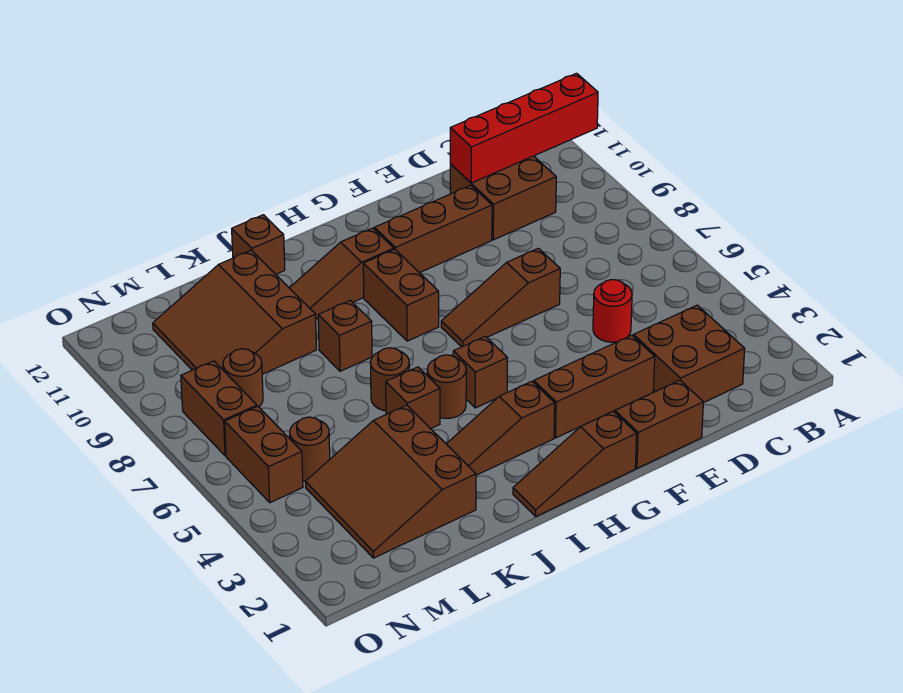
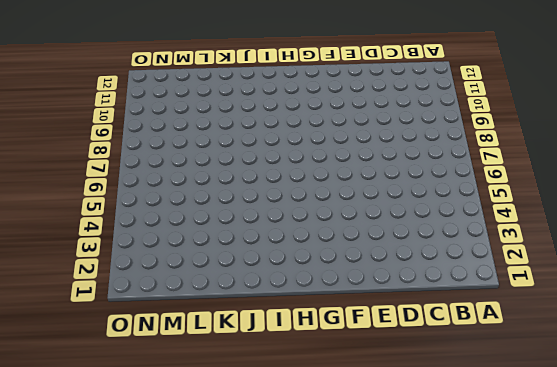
none -> brown 2x2 brick [633,305,745,403]
none -> brown 2x2 brick [450,156,556,240]
none -> red 1x1 round brick [593,280,632,342]

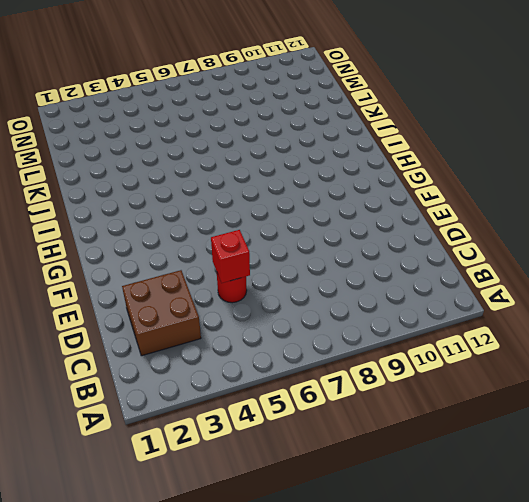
red 1x1 brick [211,230,250,283] -> none
none -> brown 2x2 brick [450,156,556,240]
none -> brown 1x2 brick [615,380,703,468]
none -> brown 1x3 brick [534,335,655,438]

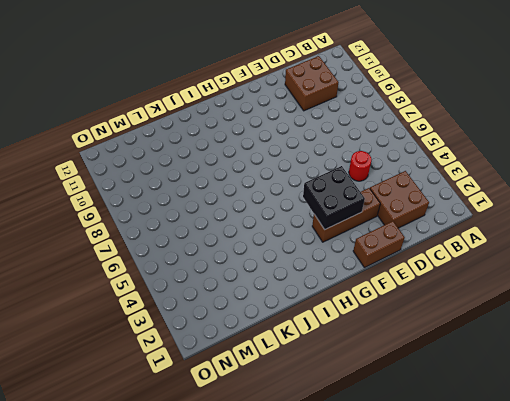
black 2x2 brick [303,166,365,229] -> none
none -> brown 1x3 slope [441,248,560,347]
none -> brown 1x3 brick [374,185,492,273]
none -> brown 1x3 slope [513,411,637,516]

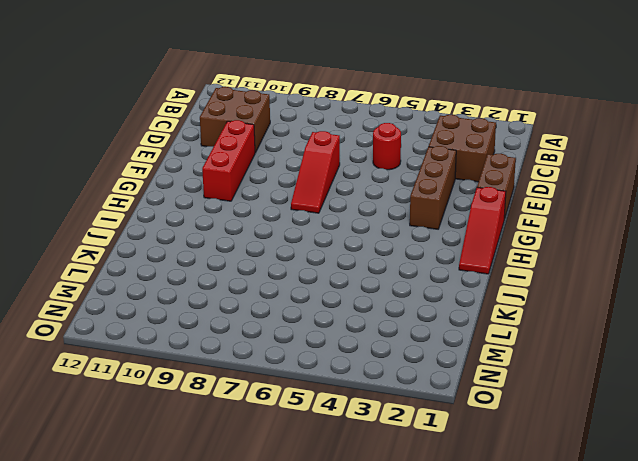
red 1x3 slope [291,131,340,213] -> brown 1x3 slope [441,248,560,347]
red 1x3 brick [202,120,255,201] -> brown 1x3 brick [374,185,492,273]
red 1x3 slope [459,187,506,274] -> brown 1x3 slope [513,411,637,516]
none -> brown 1x3 slope [447,381,555,475]
none -> brown 1x1 brick [453,336,507,408]
none -> brown 1x2 brick [363,249,439,341]

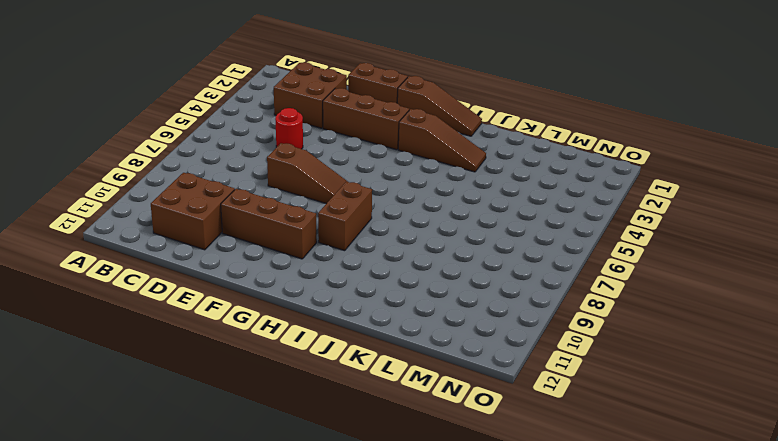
none -> brown 1x1 brick [453,336,507,408]
none -> brown 1x3 slope [290,228,394,318]
none -> brown 1x1 round brick [427,355,466,419]

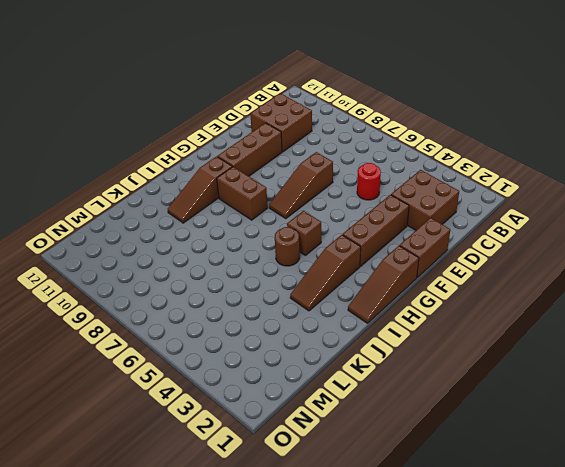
none -> brown 1x1 brick [386,367,440,429]
none -> brown 1x1 round brick [370,348,409,411]
none -> brown 1x1 brick [318,300,372,371]

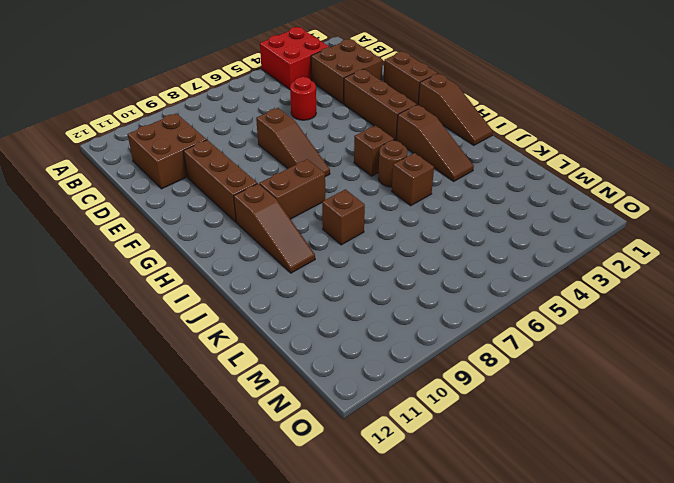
red 2x2 brick [260,27,330,89] -> none
none -> brown 1x1 round brick [370,348,409,411]
none -> brown 1x1 brick [232,215,285,274]
none -> brown 3x3 slope [305,405,476,558]

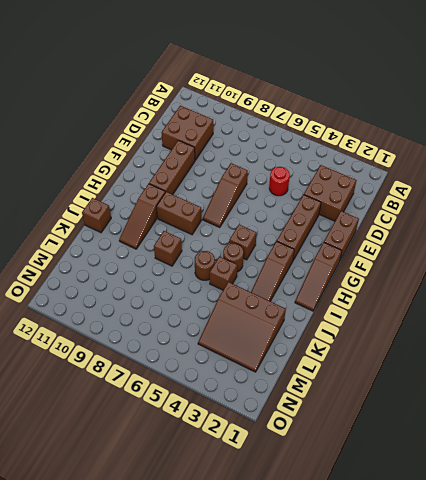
none -> brown 3x3 slope [153,250,316,374]
none -> brown 1x1 round brick [290,417,330,481]
none -> brown 1x1 round brick [223,349,263,407]

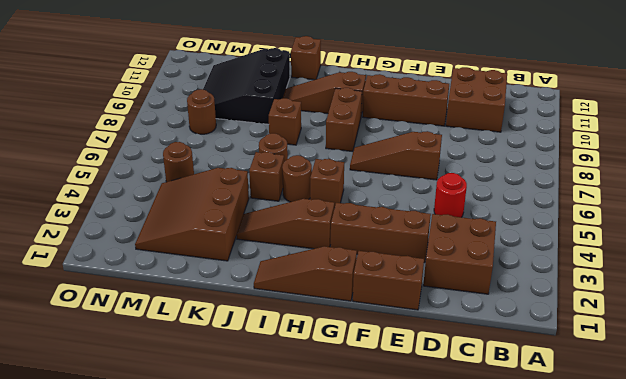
black 3x3 slope [203,48,290,124] -> brown 3x3 slope [153,250,316,374]
none -> brown 1x2 brick [225,406,303,503]
none -> brown 1x2 brick [181,361,257,456]
none -> red 1x4 brick [450,73,598,183]

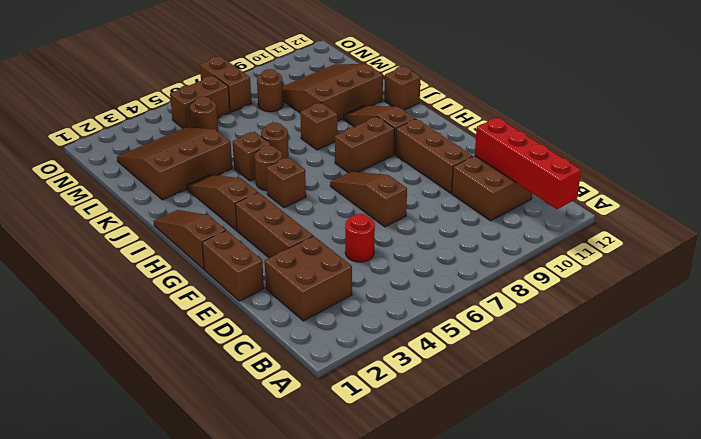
brown 1x2 brick [200,56,251,112] -> brown 1x2 brick turned to [181,361,257,456]

